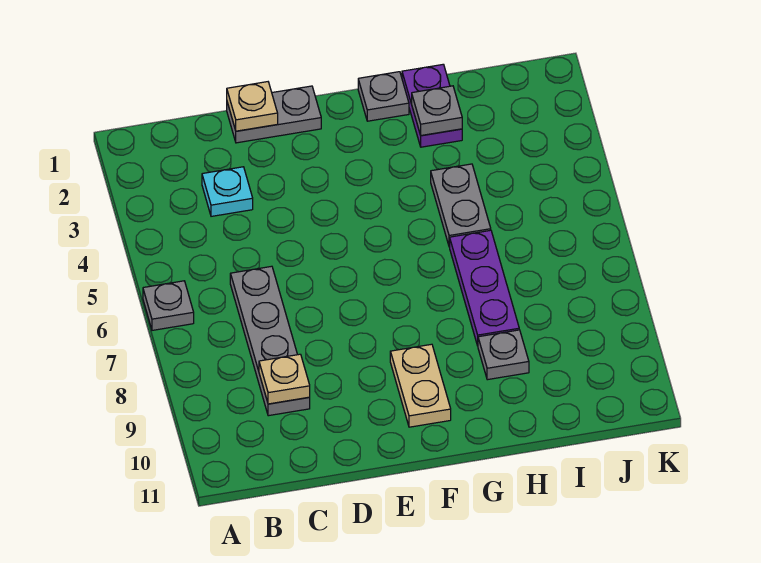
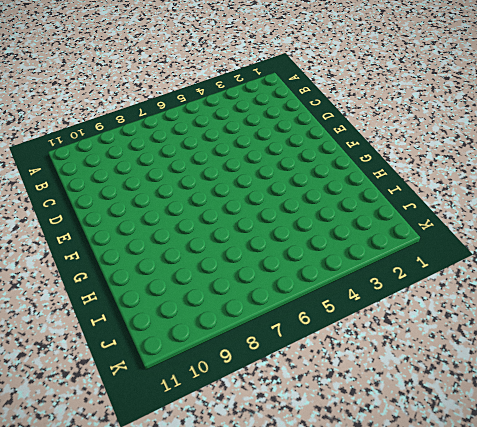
none -> grey 1x1 plate [143,281,194,330]
none -> cyan 1x1 plate [202,167,253,216]
none -> grey 1x4 plate [230,266,310,416]

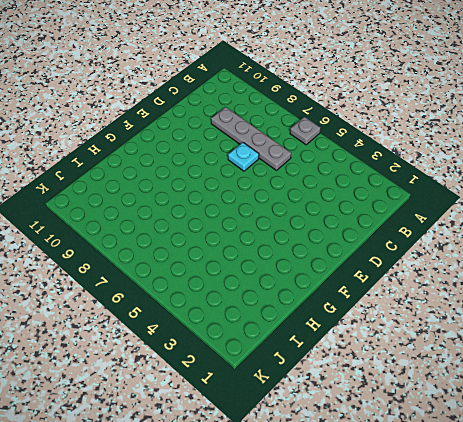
cyan 1x1 plate [228,142,259,171] -> cyan 1x1 plate moved to [202,167,253,216]
none -> grey 1x2 plate [227,86,321,143]
none -> tan 1x2 plate [390,344,451,427]
none -> grey 1x1 plate [358,72,409,121]

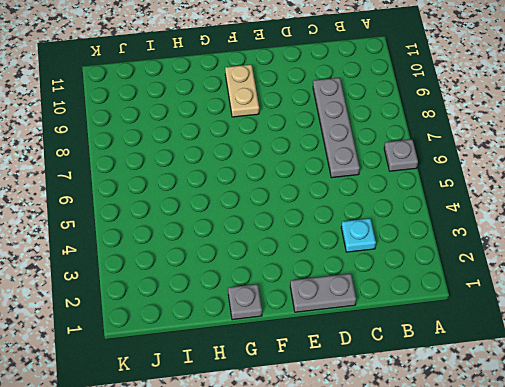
none -> purple 1x2 plate [402,64,462,147]
none -> grey 1x2 plate [431,164,491,247]
none -> purple 1x3 plate [450,230,519,346]

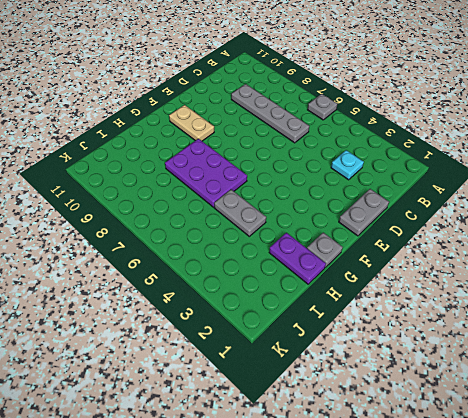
purple 2x3 plate [165,139,247,207] -> purple 1x3 plate [450,230,519,346]
none -> grey 1x1 plate [478,330,529,380]
none -> tan 1x1 plate [259,354,310,404]
none -> tan 1x1 plate [227,82,278,131]

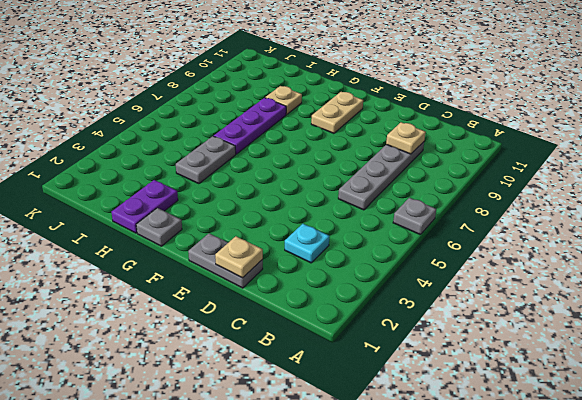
tan 1x1 plate [265,86,302,115] -> grey 1x1 plate [478,330,529,380]
none -> grey 1x1 plate [412,86,462,136]

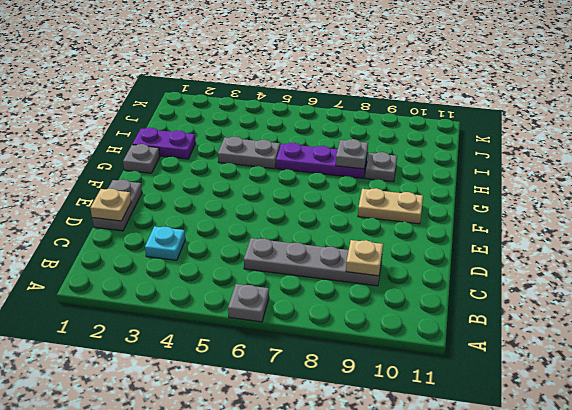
grey 1x1 plate [336,139,368,169] -> grey 1x1 plate moved to [412,86,462,136]

